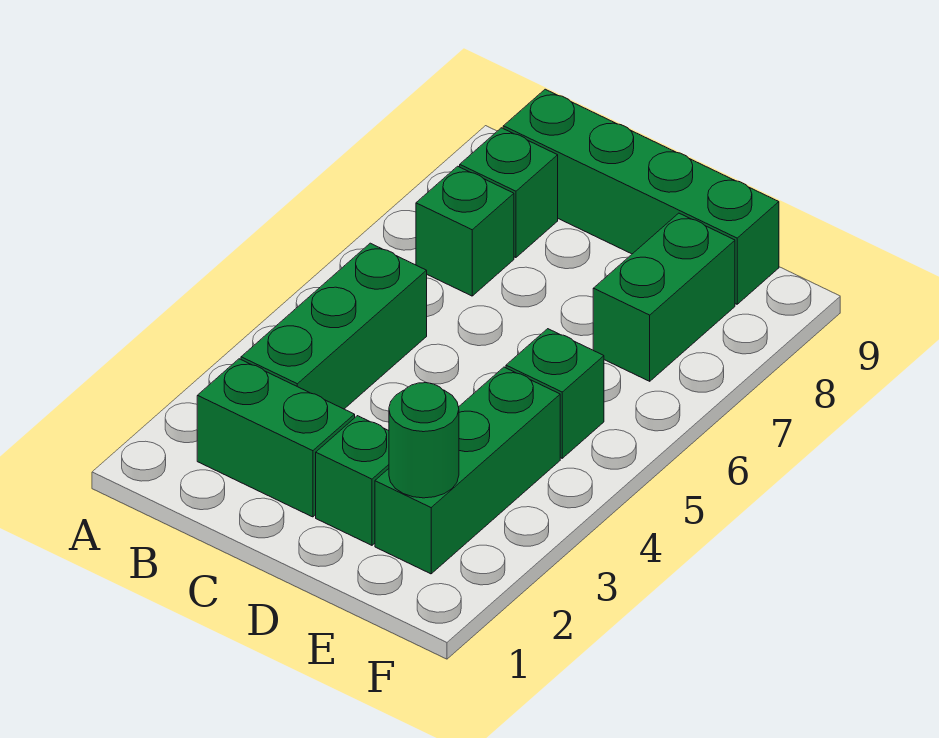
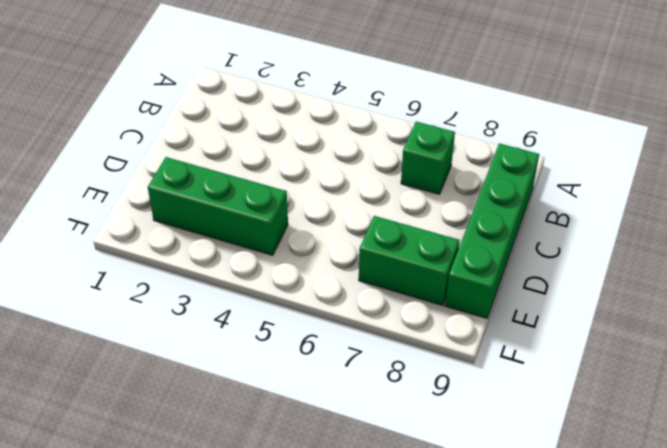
none -> green 1x2 brick [197,359,355,517]
none -> green 1x3 brick [241,243,427,409]

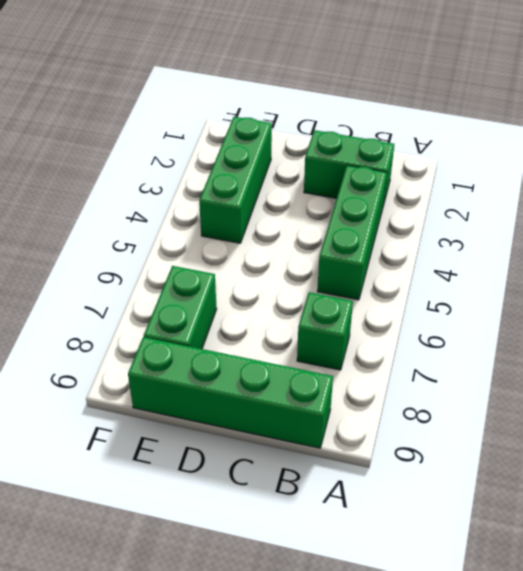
none -> green 1x1 brick [460,128,558,258]
none -> green 1x1 brick [316,416,389,545]

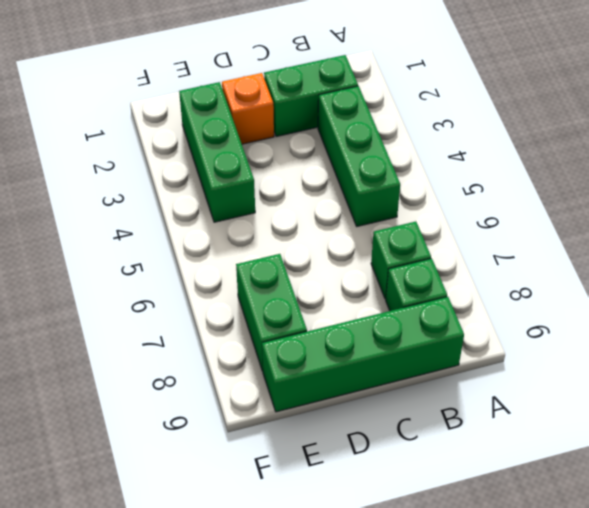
orange 1x1 brick [222,73,274,144] -> green 1x1 brick [316,416,389,545]
none -> green 1x1 brick [506,329,604,458]
none -> green 1x1 round brick [389,383,459,498]

